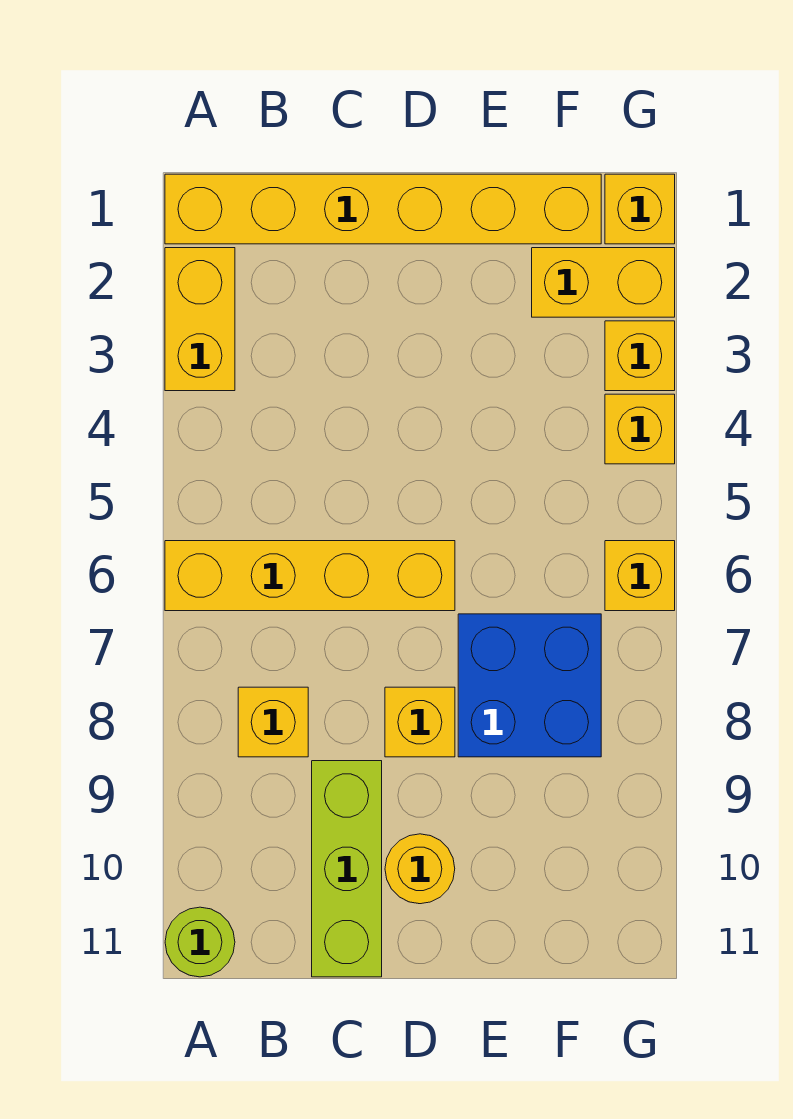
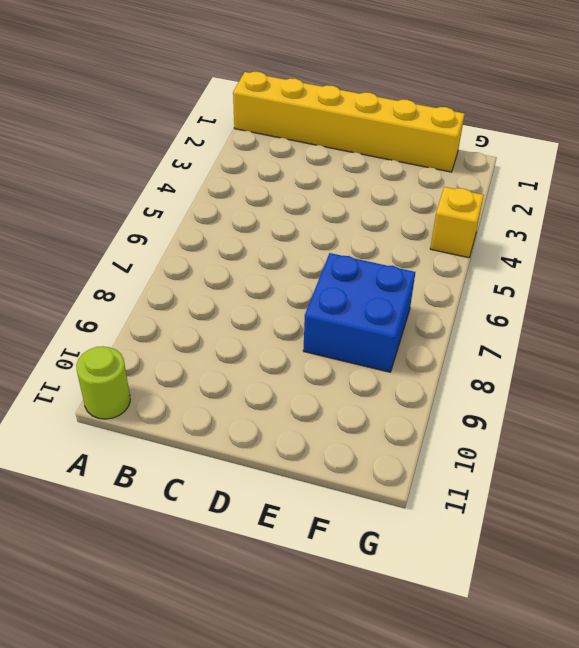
none -> yellow 1x2 brick [165,248,235,391]
none -> yellow 1x4 brick [165,541,455,611]
none -> yellow 1x1 brick [238,687,308,757]

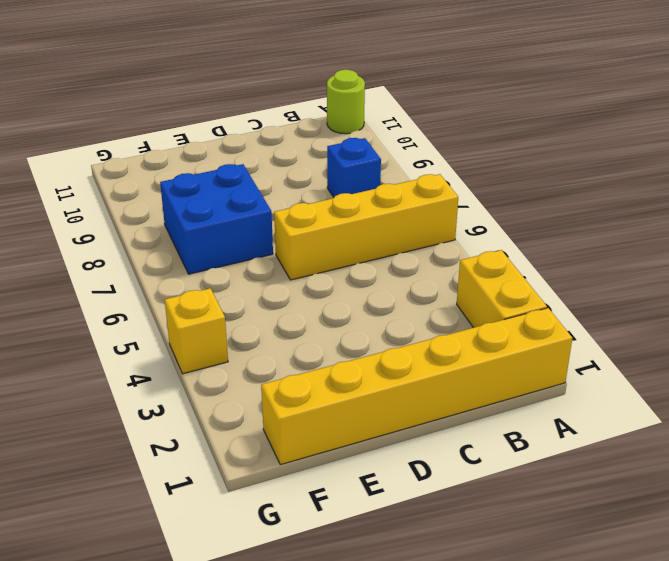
blue 1x1 brick [327,138,381,197] -> yellow 1x1 brick [238,687,308,757]
none -> lime 1x3 brick [312,761,382,977]
none -> yellow 1x1 brick [385,687,455,757]
none -> yellow 1x1 round brick [385,834,455,904]

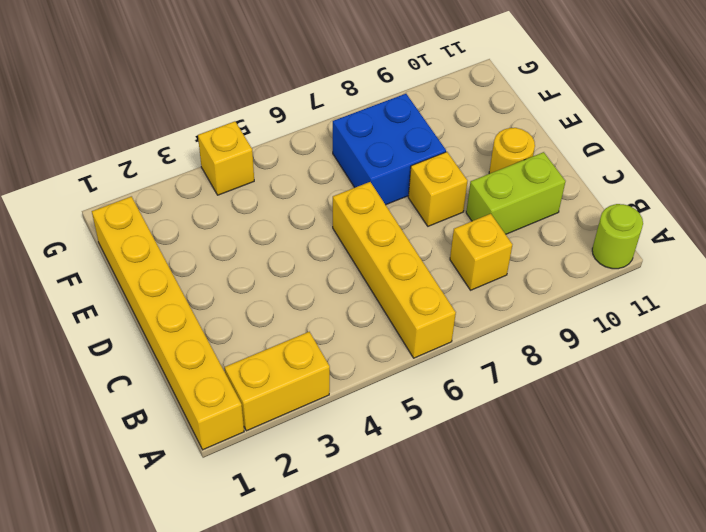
lime 1x2 brick [466,152,566,234] -> lime 1x3 brick [312,761,382,977]
none -> yellow 1x2 brick [532,248,675,317]
none -> yellow 1x1 brick [605,174,675,244]
none -> yellow 1x1 brick [605,321,675,391]

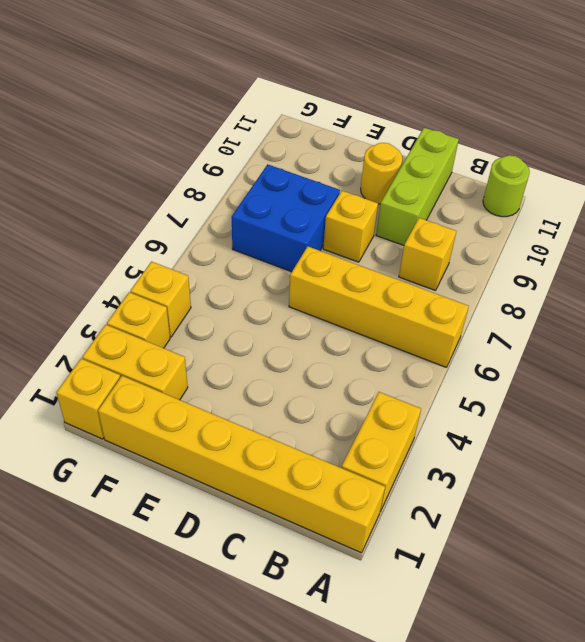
none -> yellow 1x1 brick [605,541,675,611]

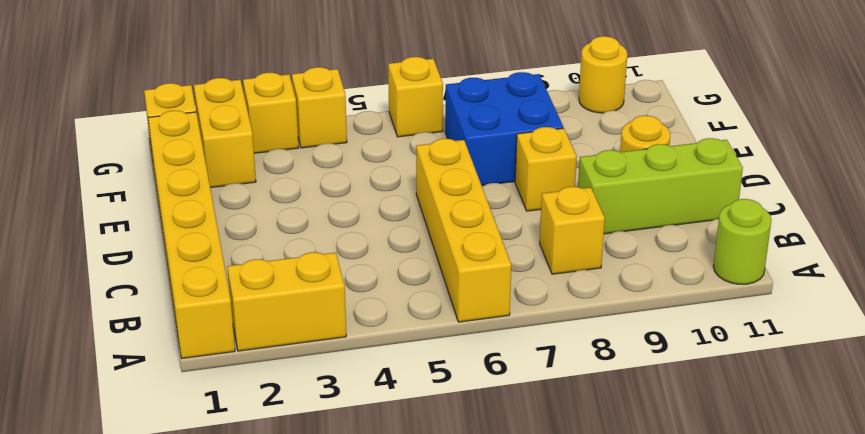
yellow 1x1 round brick [579,36,627,113] -> none

